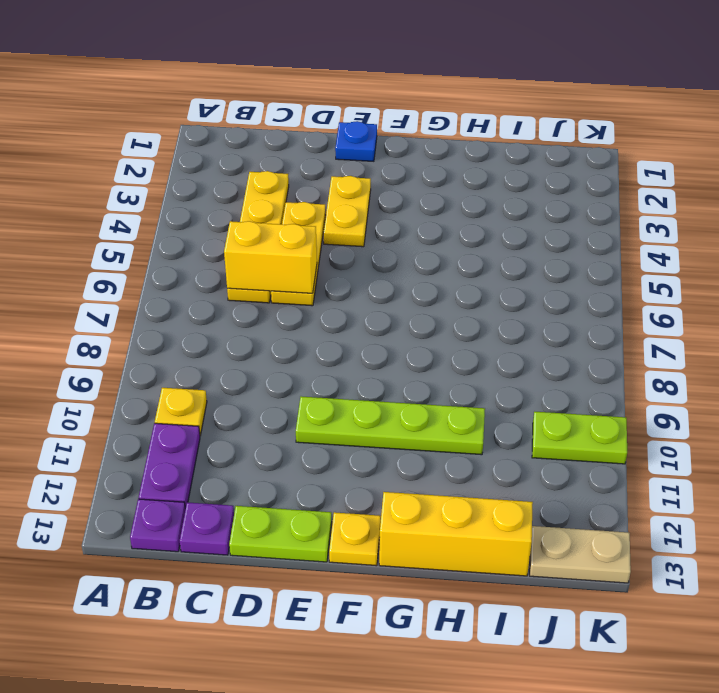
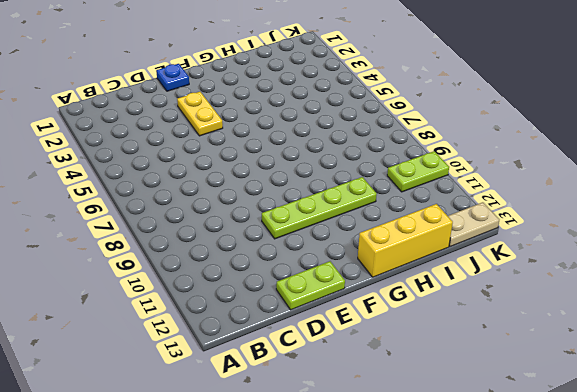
none -> yellow 1x1 plate [155,388,207,436]
none -> purple 1x2 plate [139,423,200,509]
none -> purple 1x1 plate [130,499,185,552]

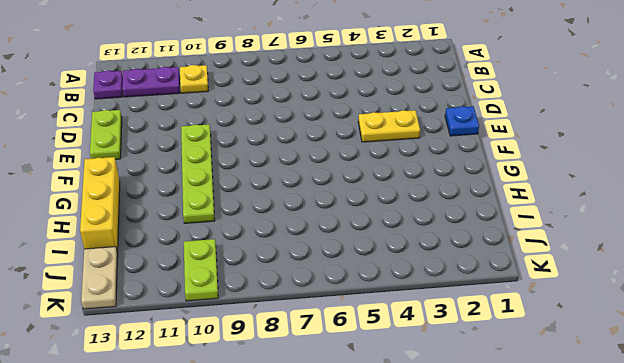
none -> yellow 1x4 plate [227,171,289,303]
none -> purple 1x1 plate [180,502,234,555]
none -> yellow 1x3 plate [271,202,326,306]

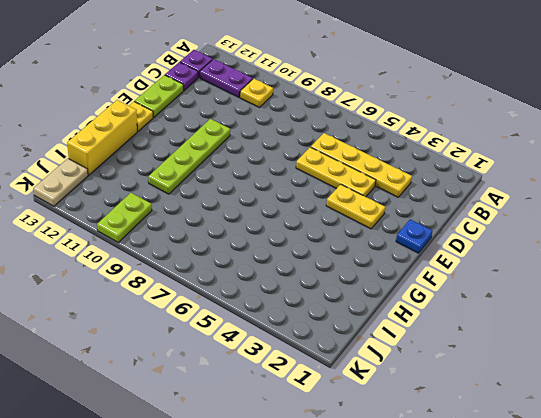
none -> yellow 1x2 brick [224,221,317,293]

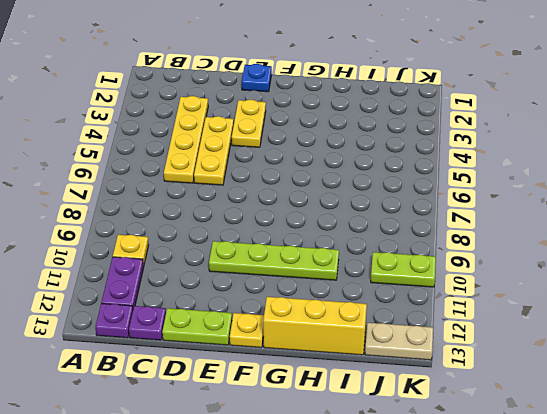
none -> yellow 1x2 brick [224,221,317,293]

